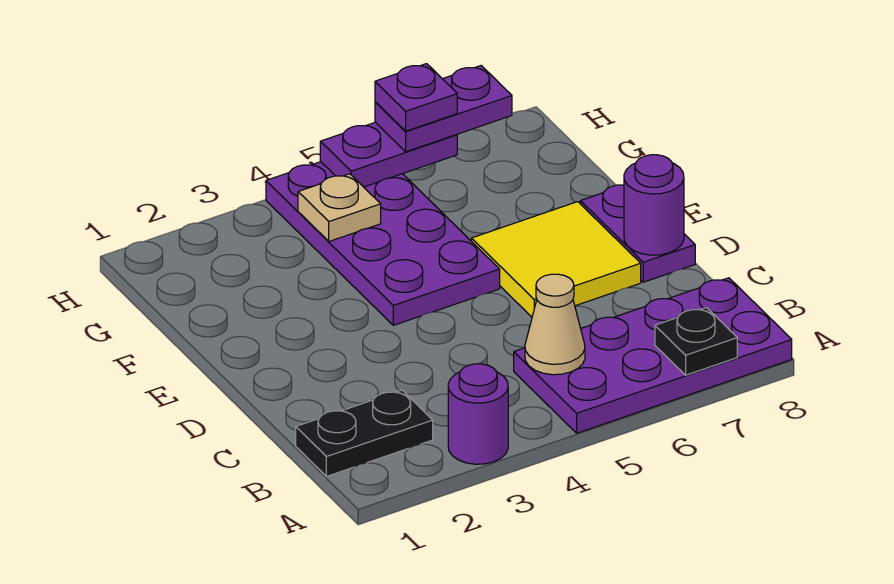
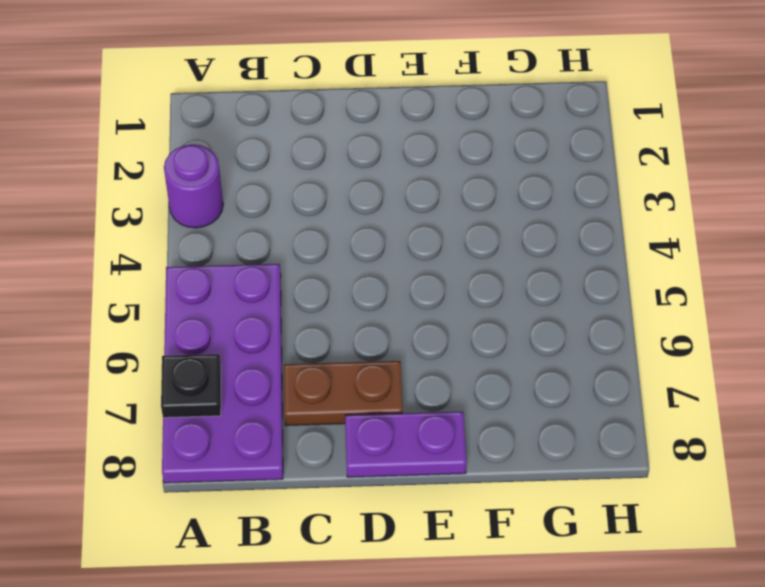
brown 1x2 plate [284,361,403,426] -> yellow 2x2 tile [472,202,641,317]
none -> black 1x2 plate [296,390,433,476]
none -> purple 2x4 plate [266,162,500,325]
none -> tan 1x1 cone [525,274,585,375]

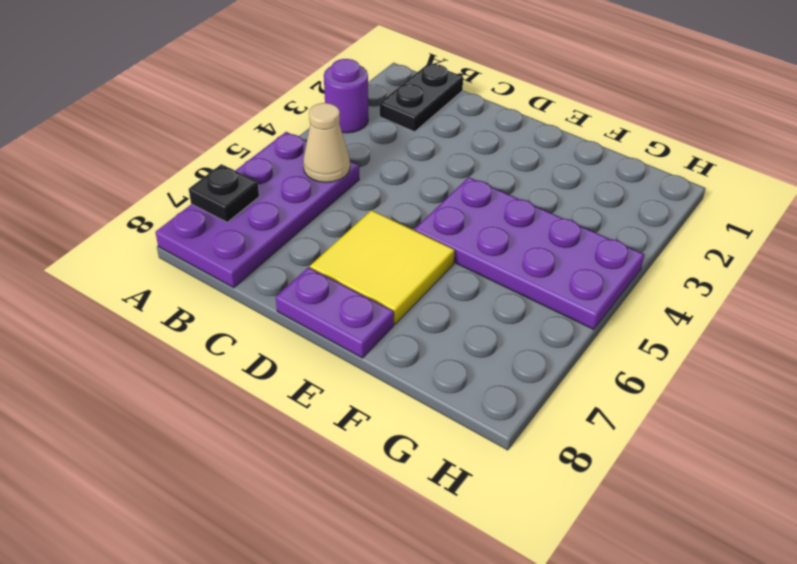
none -> purple 1x1 round brick [624,155,684,255]
none -> tan 1x1 plate [298,174,381,241]
none -> purple 1x2 plate [320,122,457,187]

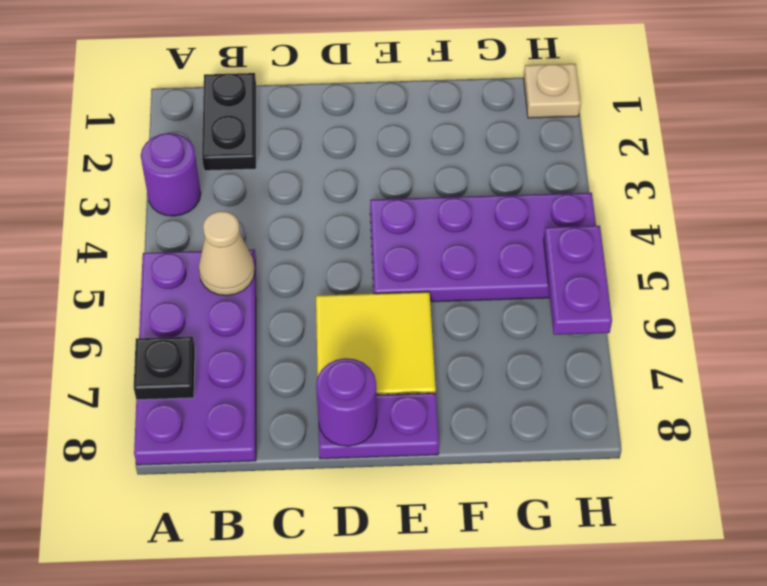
tan 1x1 plate [524,64,581,118] -> tan 1x1 plate moved to [298,174,381,241]
none -> purple 1x2 plate [375,66,512,152]
none -> purple 1x1 plate [375,64,457,131]

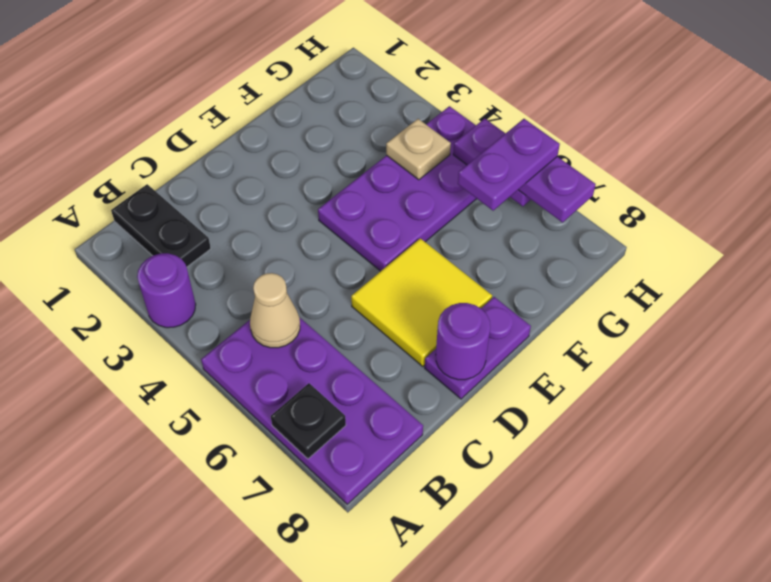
purple 1x2 plate [458,119,560,211] -> purple 1x1 plate [375,64,457,131]

